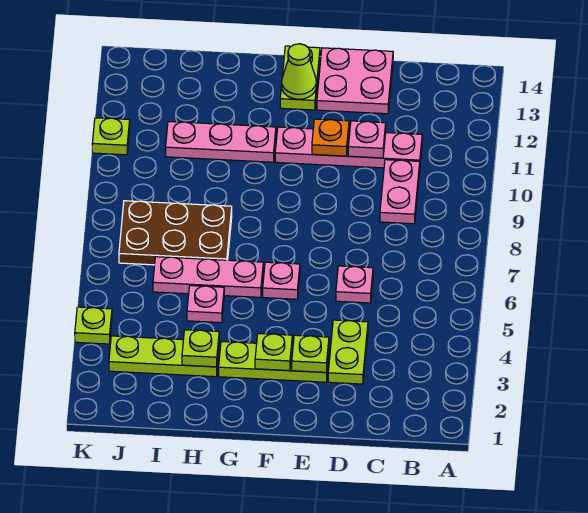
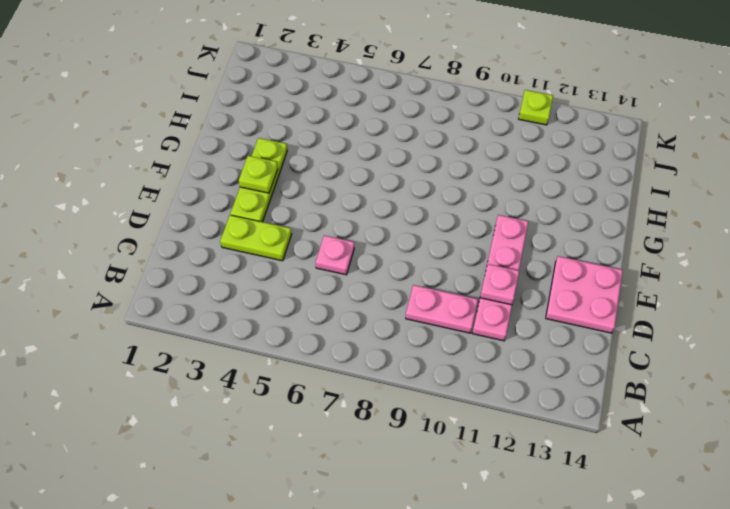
none -> pink 1x1 plate [263,262,300,299]
none -> lime 1x2 plate [280,46,320,110]
none -> pink 1x3 plate [153,257,263,297]

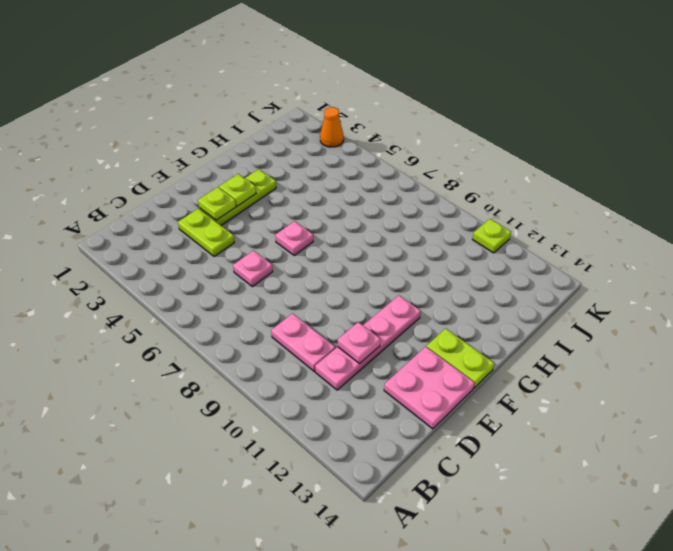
orange 1x1 cone [320,107,344,147] -> none
none -> pink 1x3 plate [153,257,263,297]
none -> pink 1x3 plate [166,122,276,162]
none -> lime 1x3 plate [109,336,219,377]

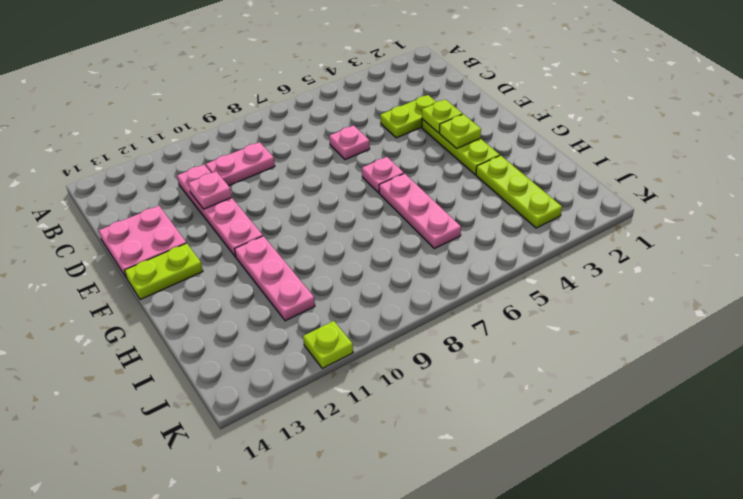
none -> pink 1x1 plate [187,286,224,323]
none -> brown 2x3 plate [119,201,232,265]
none -> lime 1x1 plate [75,307,112,344]

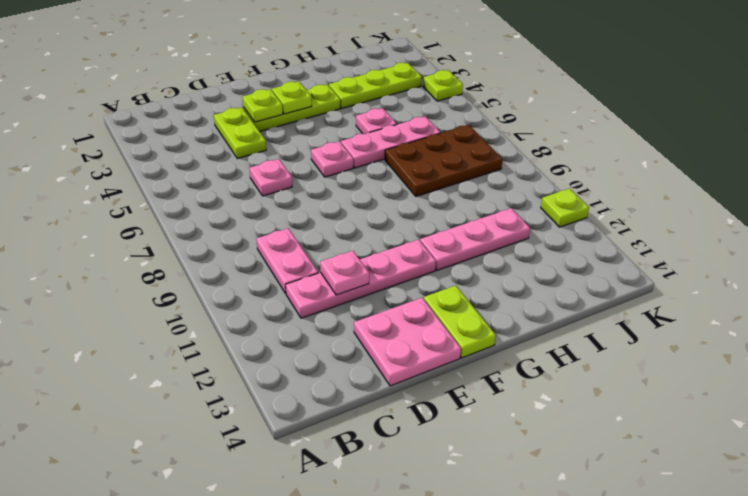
none -> orange 1x1 plate [312,119,349,156]
none -> lime 1x1 cone [282,44,316,99]
none -> lime 1x1 plate [182,330,219,367]

